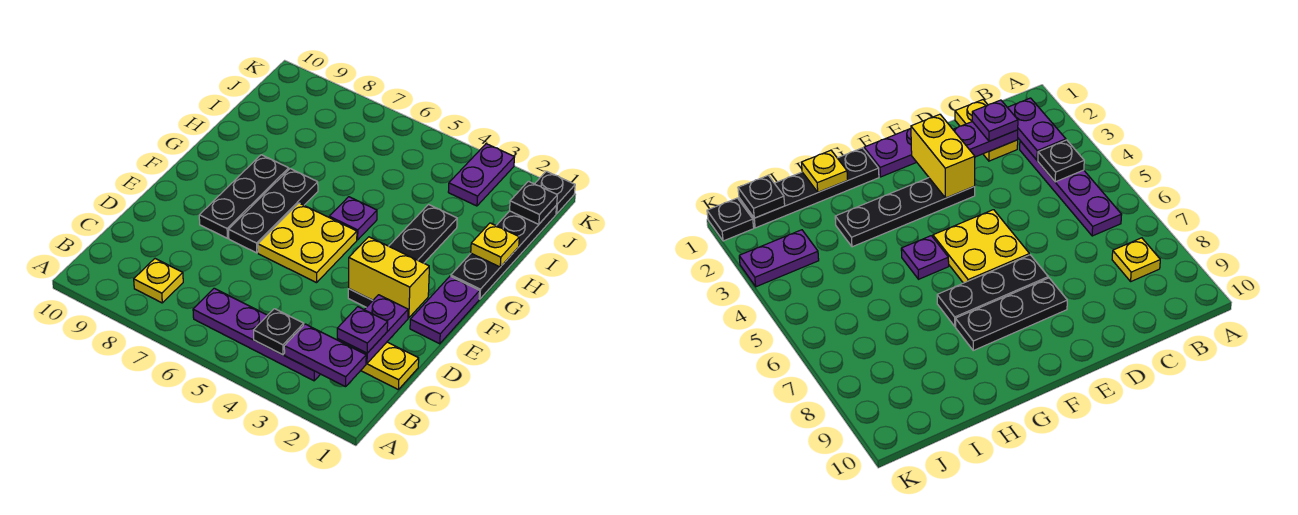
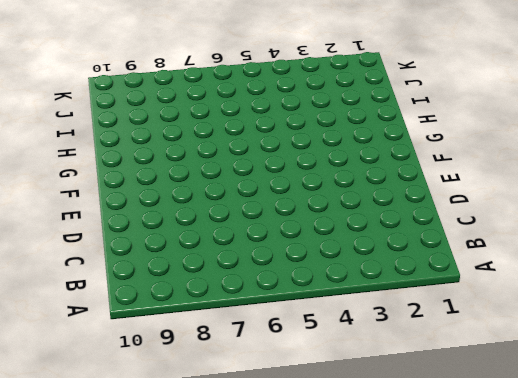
none -> purple 1x4 plate [193,288,320,381]
none -> yellow 1x1 plate [134,259,183,303]
none -> yellow 1x2 plate [361,342,419,389]

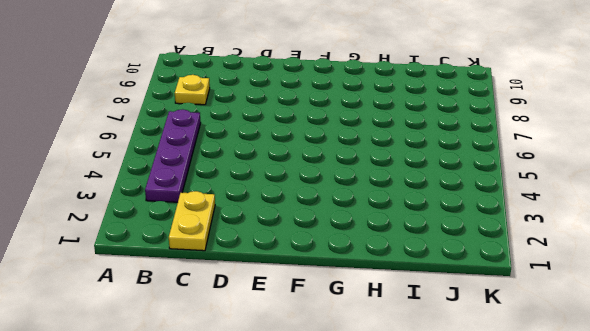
none -> purple 1x2 plate [410,276,480,344]
none -> black 1x4 plate [348,205,457,307]
none -> yellow 2x2 plate [258,203,357,283]

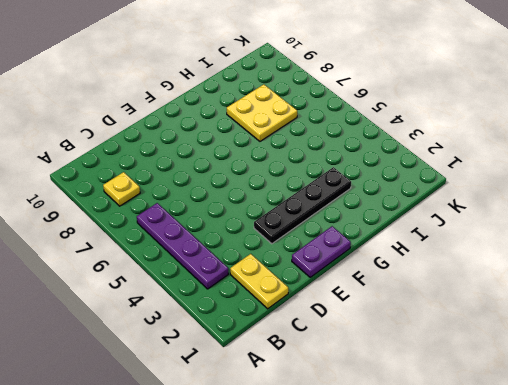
yellow 2x2 plate [227,84,297,141] -> yellow 2x2 plate moved to [258,203,357,283]
none -> black 1x3 plate [229,169,318,253]
none -> black 1x3 plate [199,155,289,238]
none -> black 1x4 plate [451,205,557,299]

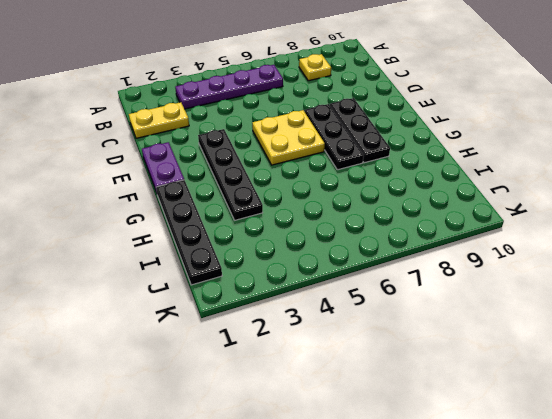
none -> purple 1x1 plate [329,197,377,240]
none -> purple 1x2 plate [448,144,514,206]
none -> black 1x1 plate [535,171,575,214]

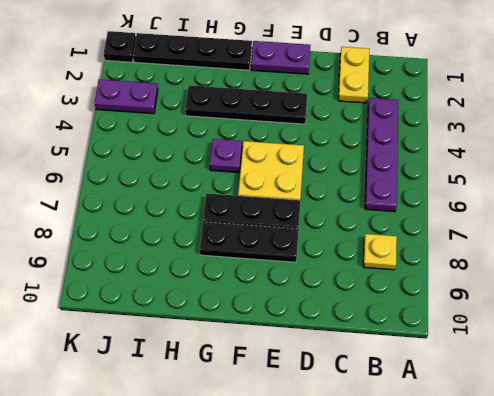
none -> purple 1x2 plate [284,324,366,387]
none -> black 1x1 plate [254,309,304,355]
none -> purple 1x2 plate [337,295,408,363]

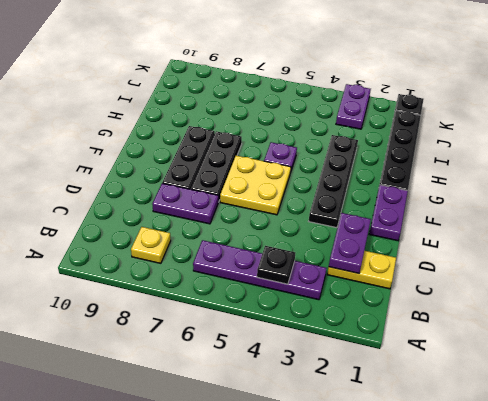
purple 1x2 plate [152,183,218,224] -> purple 1x2 plate moved to [284,324,366,387]
none -> yellow 1x2 brick [349,237,429,318]
none -> yellow 1x1 plate [471,223,519,267]
none -> black 1x1 plate [510,181,557,224]

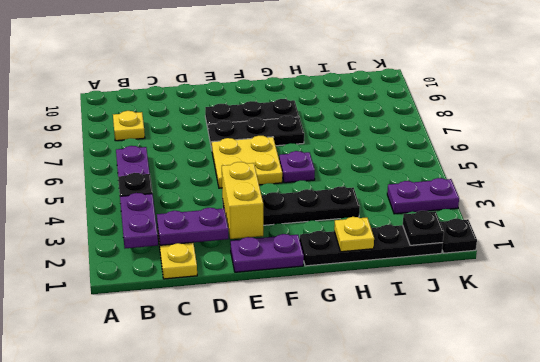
none -> purple 1x1 plate [337,307,388,353]

